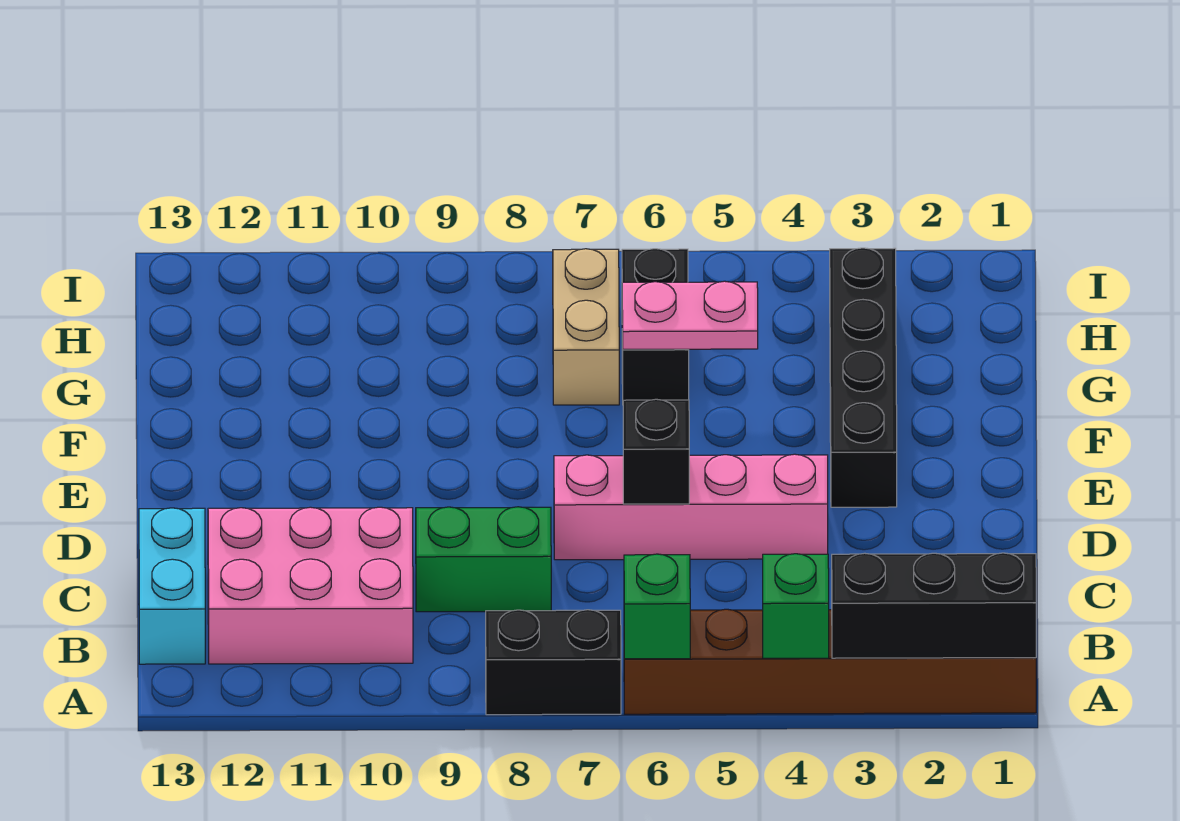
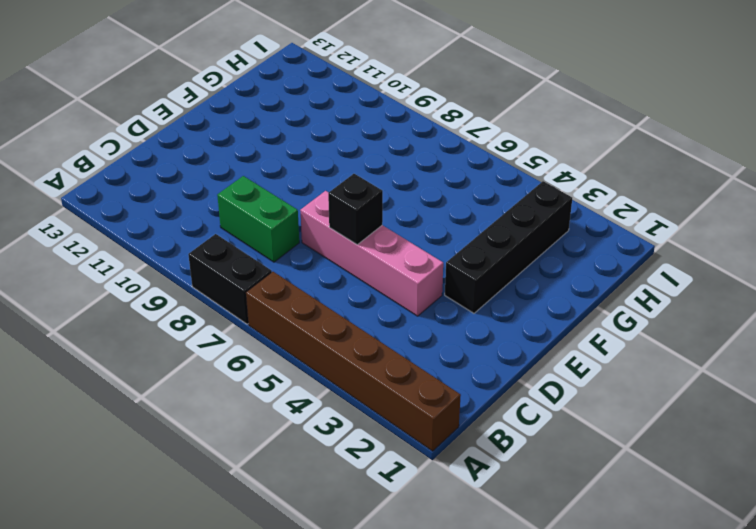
none -> pink 2x3 brick [208,507,413,664]
none -> cyan 1x2 brick [139,508,205,664]
none -> black 1x2 brick [622,249,689,401]

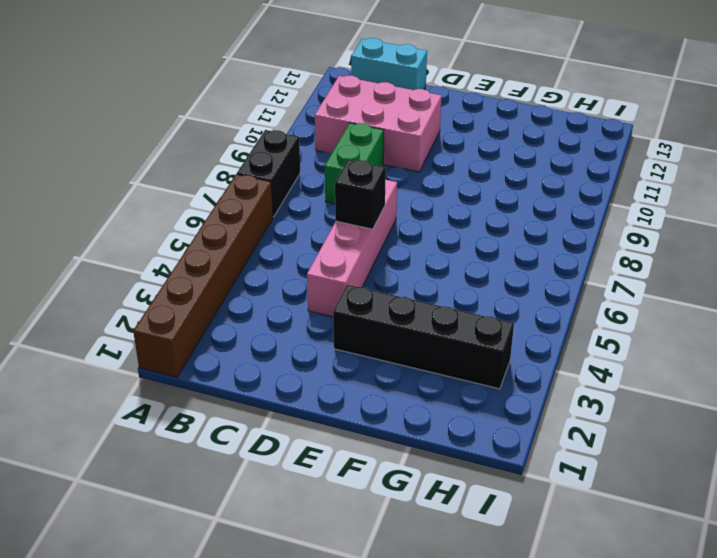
pink 2x3 brick [315,76,442,172] -> pink 2x3 brick turned to [208,507,413,664]
none -> black 1x2 brick [622,249,689,401]
none -> tan 1x2 brick [553,249,619,405]
none -> black 1x3 brick [832,553,1036,658]

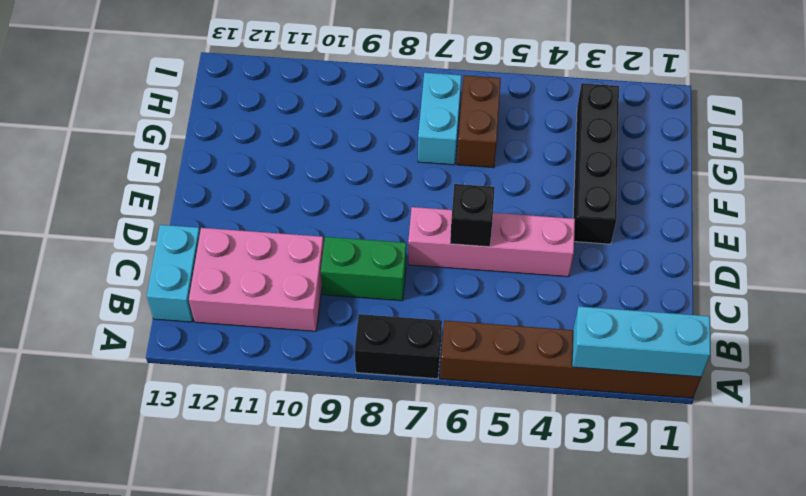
cyan 1x3 brick [572,306,710,377] -> black 1x3 brick [832,553,1036,658]
brown 1x2 brick [457,75,501,168] -> black 1x2 brick [622,249,689,401]
cyan 1x2 brick [418,73,462,165] -> tan 1x2 brick [553,249,619,405]
none -> green 1x1 brick [763,554,829,658]
none -> green 1x1 brick [624,554,690,659]
none -> pink 1x2 plate [622,281,758,350]

